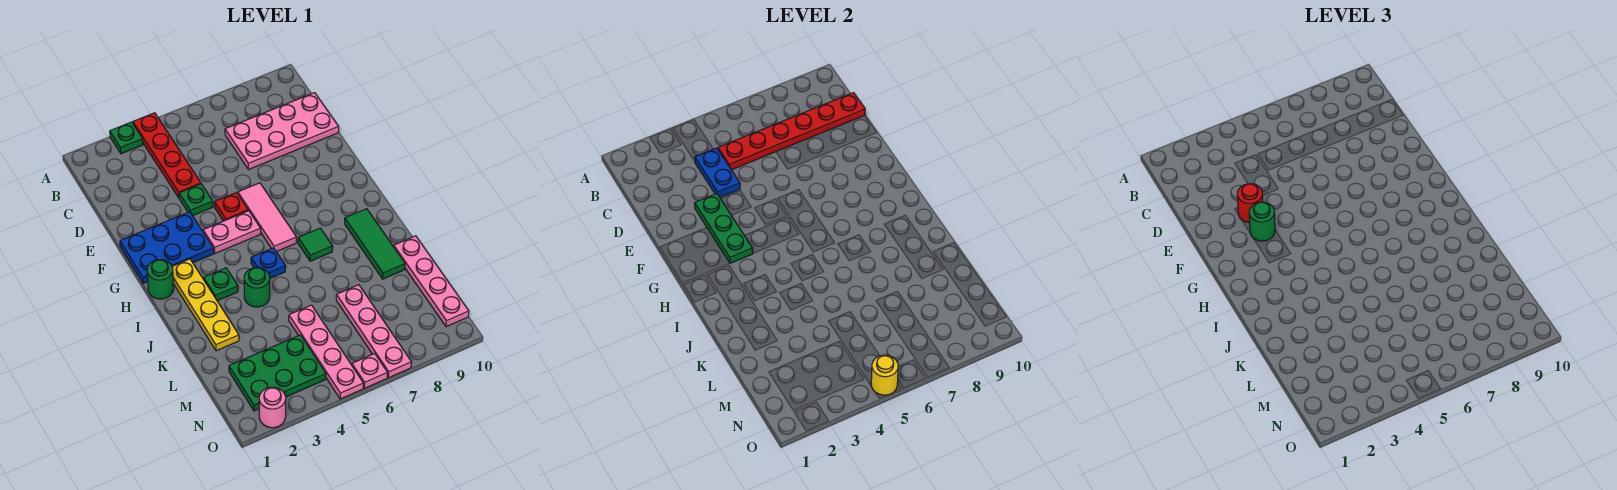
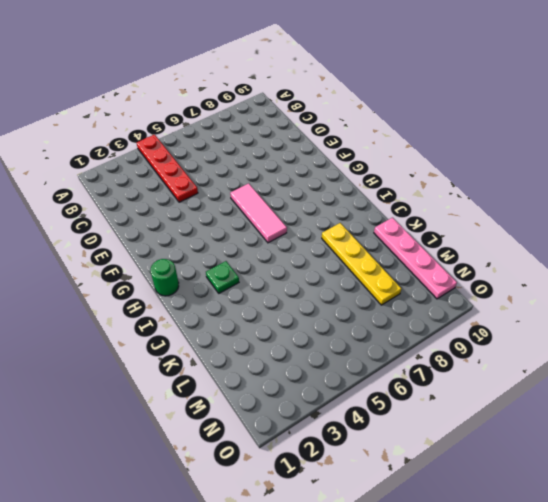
yellow 1x4 plate [322,223,401,305] -> yellow 1x4 plate moved to [172,259,239,351]
none -> green 1x1 plate [110,122,143,154]
none -> pink 2x4 plate [225,93,339,170]
none -> green 1x1 plate [179,184,213,216]

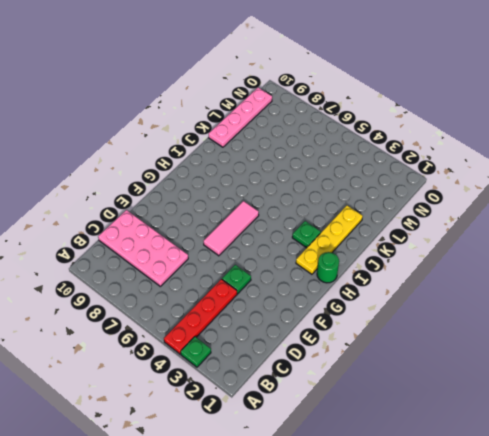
none -> blue 2x3 plate [120,212,214,283]
none -> red 1x1 plate [215,192,248,221]
none -> pink 1x2 plate [203,211,261,253]

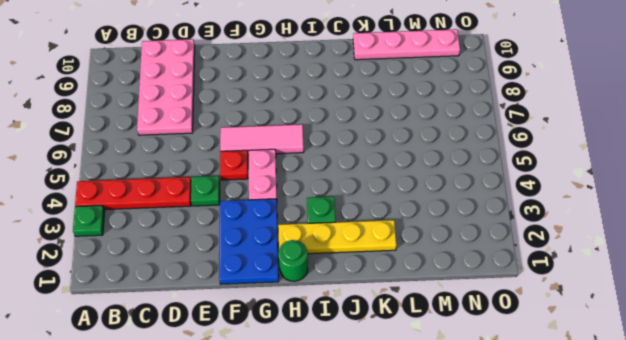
none -> blue 1x1 plate [251,248,286,278]
none -> green 1x1 tile [298,228,333,261]
none -> green 1x3 tile [345,209,405,279]

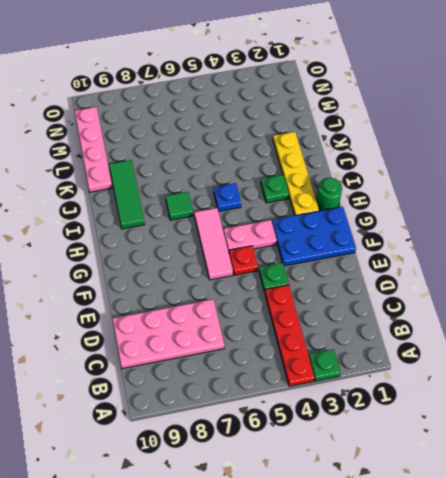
none -> green 1x1 round brick [244,268,270,307]
none -> pink 1x4 plate [289,305,363,399]
none -> pink 1x4 plate [336,285,411,378]

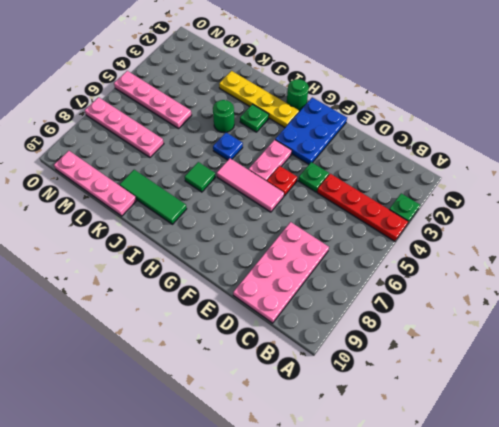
none -> green 2x3 plate [229,335,326,411]
none -> pink 1x1 round brick [259,387,286,428]
none -> pink 1x1 plate [352,354,387,388]

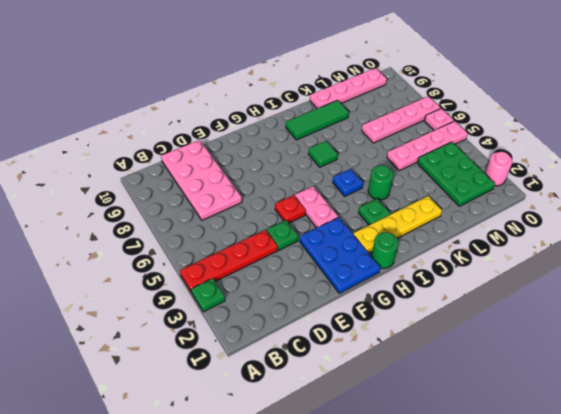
none -> pink 1x3 tile [238,183,296,252]
none -> blue 1x2 plate [695,148,740,197]
none -> red 1x6 plate [718,93,865,170]

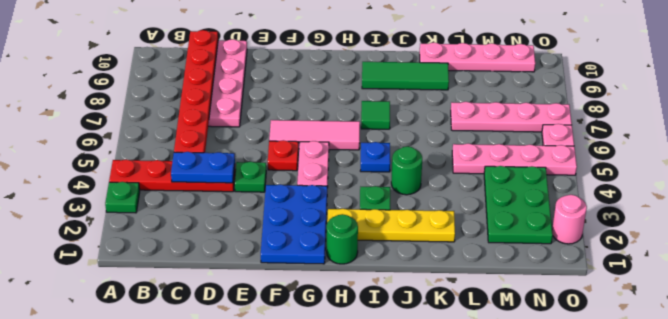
none -> green 1x3 plate [695,194,753,263]
none -> yellow 1x1 round brick [871,355,898,395]
none -> red 1x1 round brick [1237,184,1263,223]

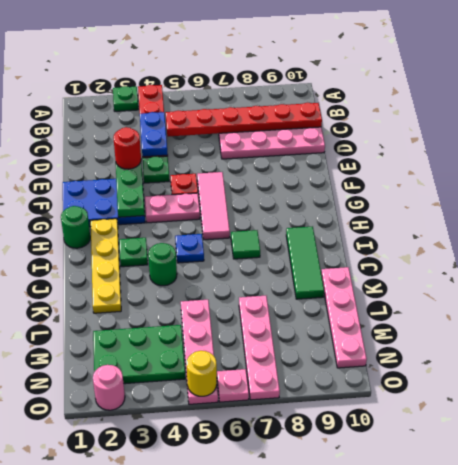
none -> green 1x1 round brick [1249,202,1275,241]

